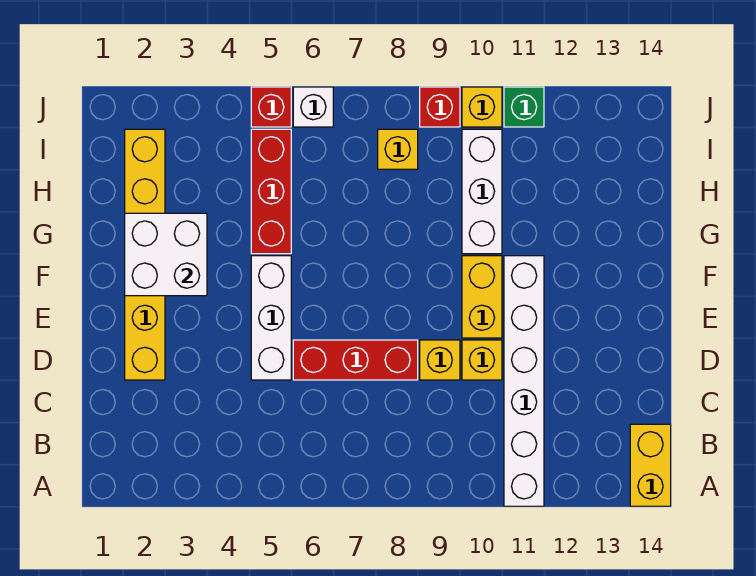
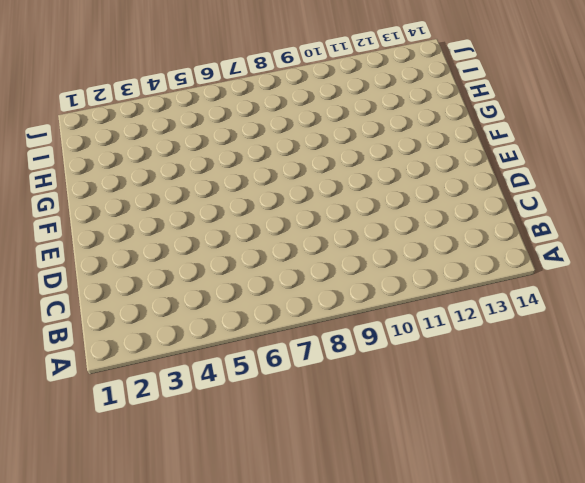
none -> white 1x6 brick [504,256,544,506]
none -> yellow 1x2 brick [630,424,671,506]
none -> yellow 1x6 brick [125,129,165,380]

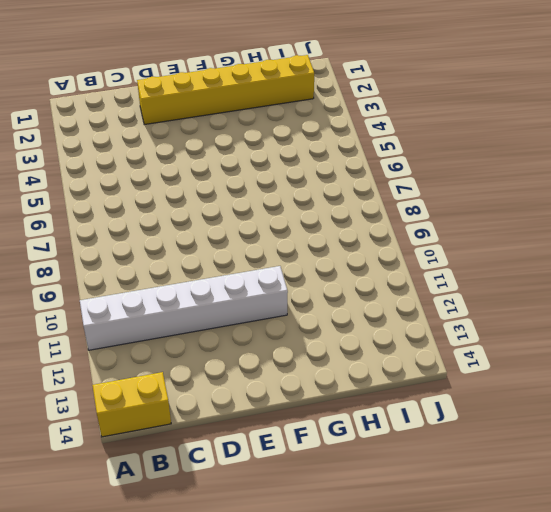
none -> white 1x3 brick [251,256,291,380]
none -> red 1x3 brick [293,340,418,380]
none -> yellow 1x1 brick [420,340,460,380]

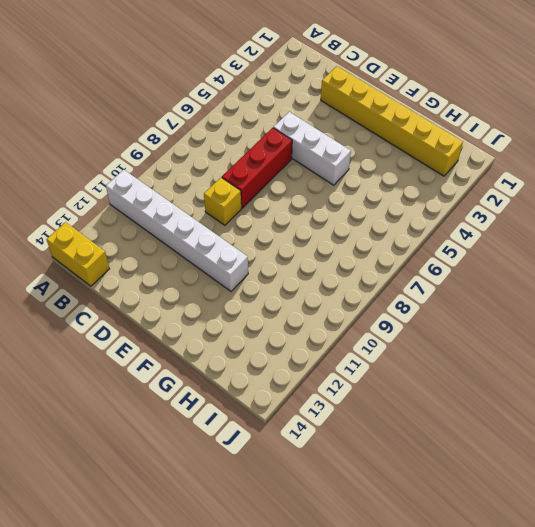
none -> yellow 1x1 brick [462,340,502,380]
none -> yellow 1x2 brick [462,256,502,338]
none -> red 1x3 brick [251,129,291,254]

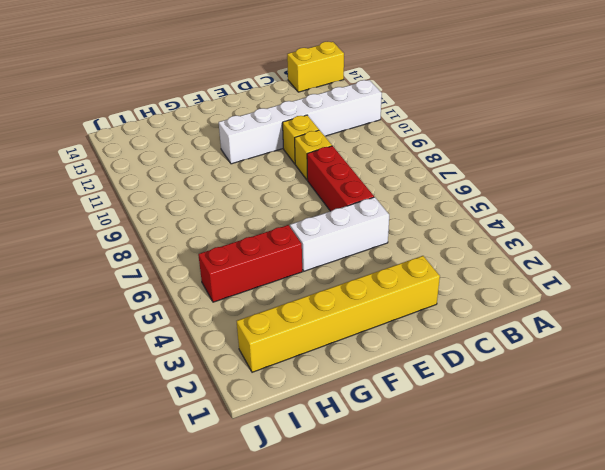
none -> yellow 1x2 brick [462,256,502,338]
none -> white 1x3 brick [462,129,502,254]
none -> yellow 1x1 brick [378,129,418,169]

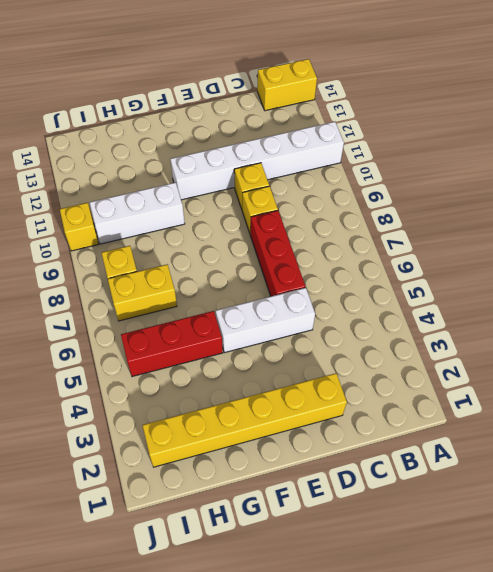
yellow 1x2 brick [108,264,177,321] -> yellow 1x2 brick moved to [462,256,502,338]
none -> red 1x1 brick [251,87,291,127]
none -> white 1x1 brick [293,87,333,127]
none -> red 1x1 brick [420,87,460,127]

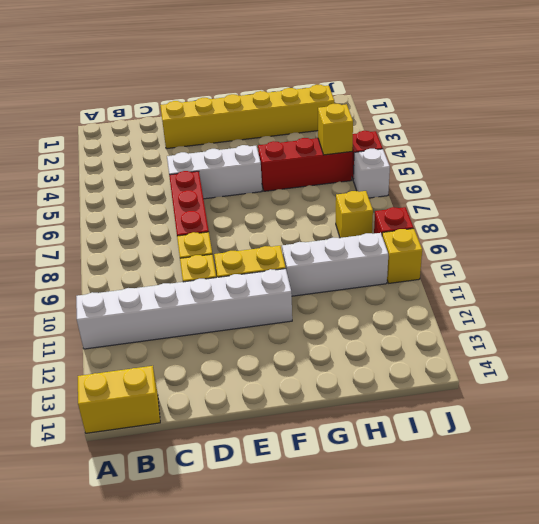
yellow 1x1 brick [318,104,353,155] -> none
none -> green 1x1 brick [504,87,544,127]
none -> white 2x2 brick [125,213,207,296]

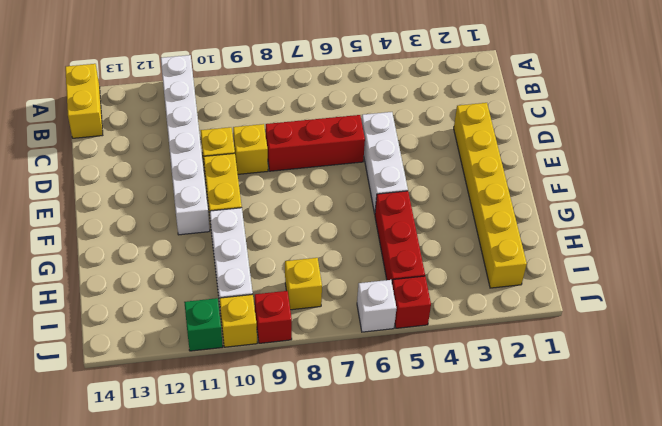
none -> white 2x2 brick [125,213,207,296]

